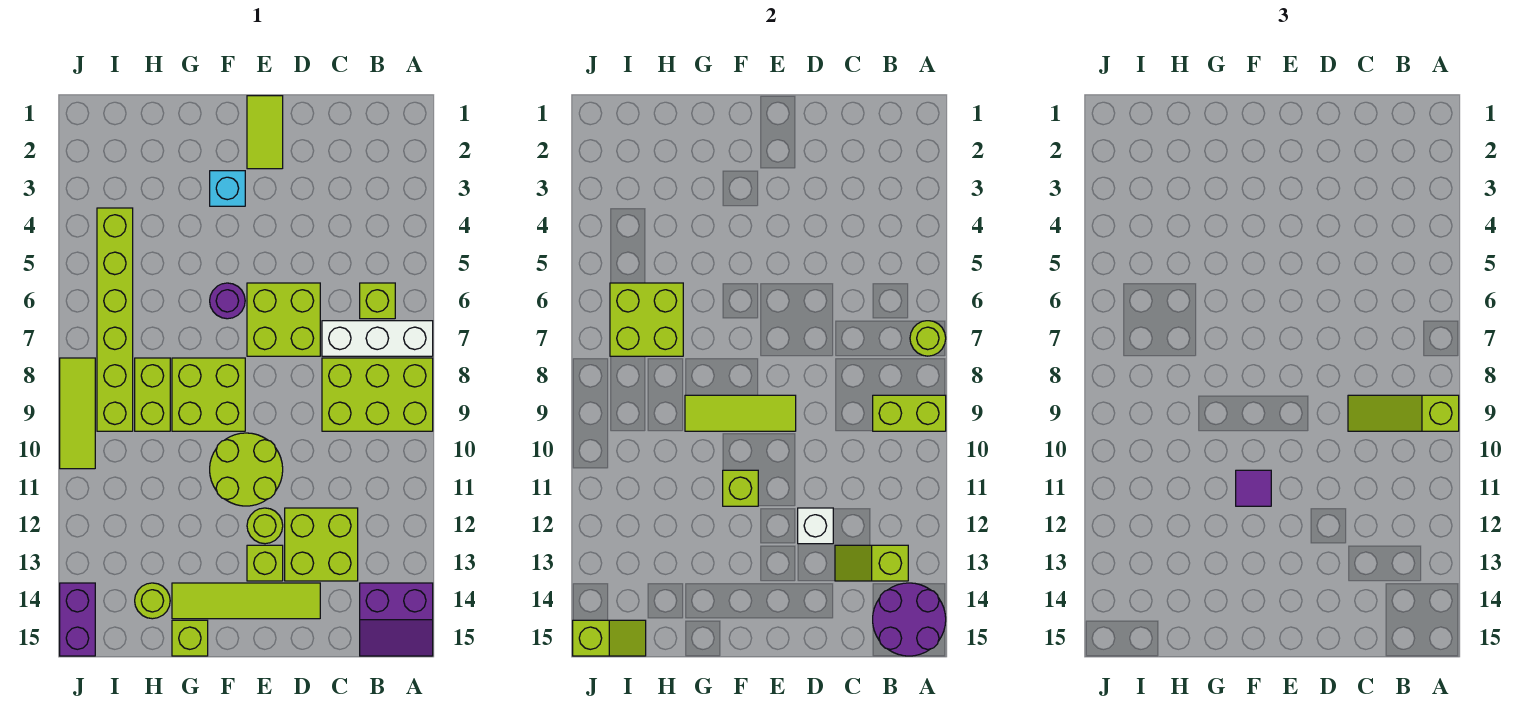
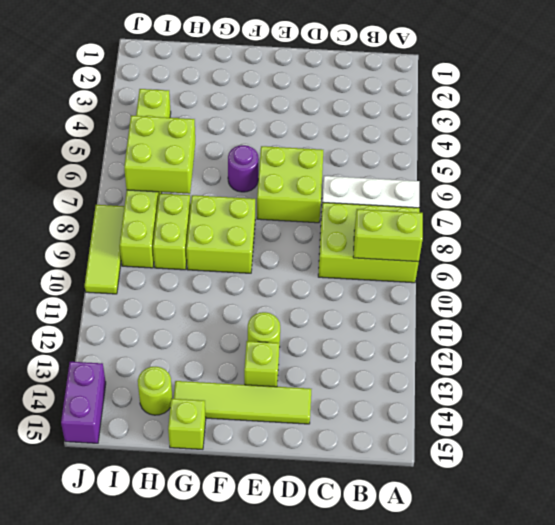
none -> purple 2x2 slope [360,583,433,656]
none -> lime 1x1 brick [360,283,395,319]
none -> lime 2x2 brick [285,508,358,581]
none -> lime 1x2 tile [247,96,283,169]

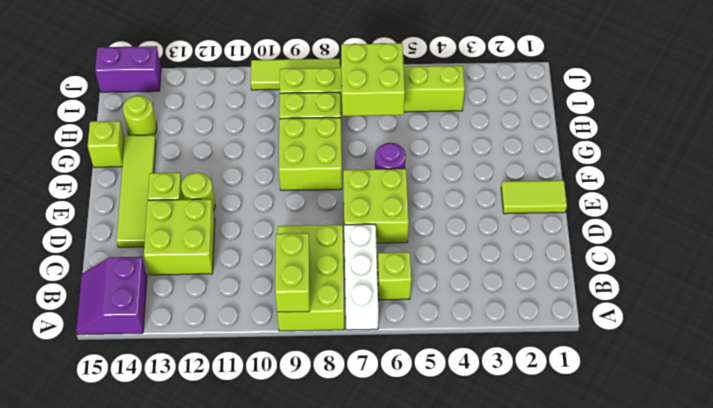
none -> lime 2x2 round brick [210,433,283,506]
none -> cyan 1x1 brick [210,171,245,206]
none -> lime 1x1 round brick [910,321,946,356]
none -> purple 2x2 round brick [873,583,946,656]

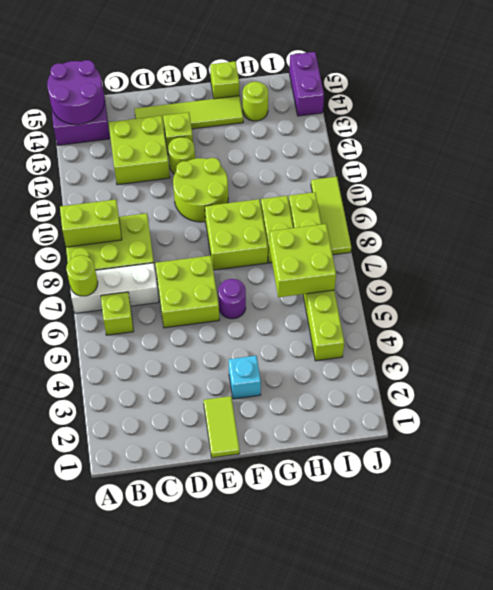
none -> lime 1x2 slope [835,545,908,581]
none -> white 1x1 brick [798,508,833,544]
none -> lime 1x3 tile [685,395,796,431]
none -> lime 1x1 brick [723,470,758,506]

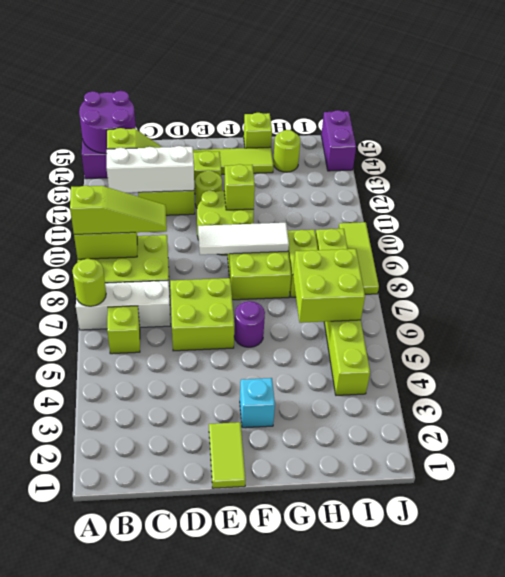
white 1x3 brick [107,146,194,193] -> white 1x1 brick [798,508,833,544]
white 1x3 tile [198,223,289,255] -> lime 1x3 tile [685,395,796,431]
none -> lime 1x2 slope [573,620,646,656]
none -> purple 1x1 tile [1236,470,1271,506]

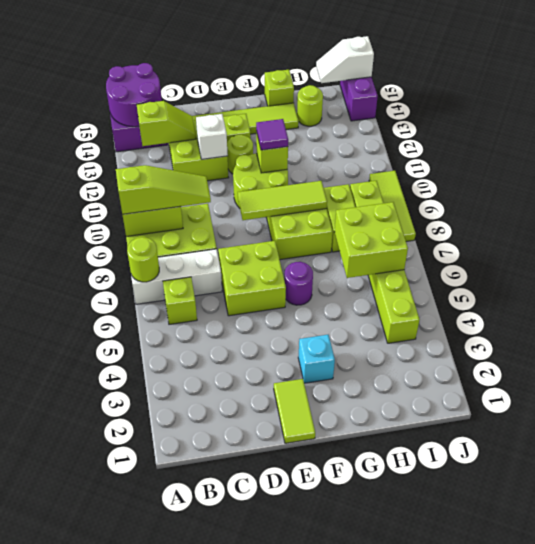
white 1x2 slope [316,36,374,83] -> lime 1x2 slope [573,620,646,656]

